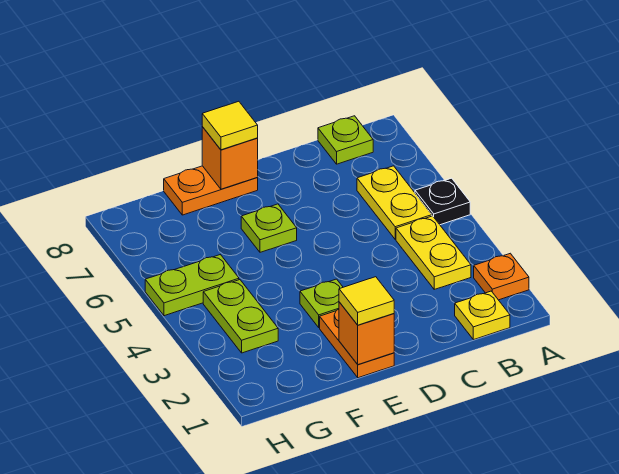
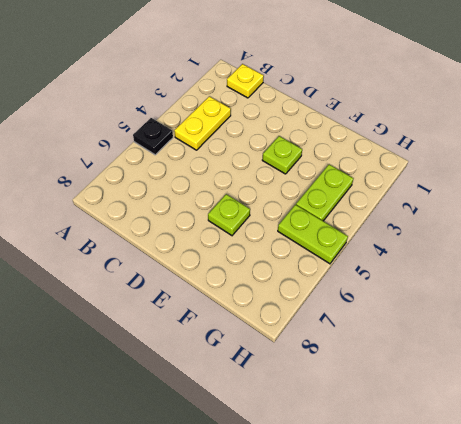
none -> orange 1x1 plate [474,253,529,300]
none -> yellow 1x2 plate [357,166,432,239]
none -> lime 1x1 plate [318,116,373,164]

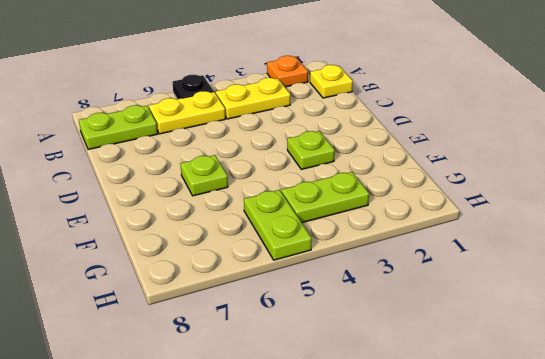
lime 1x2 plate [79,105,158,150] -> lime 1x1 plate [318,116,373,164]
none -> orange 1x2 plate [320,309,394,378]
none -> orange 1x2 plate [164,166,258,215]
none -> orange 1x1 brick [339,302,394,364]

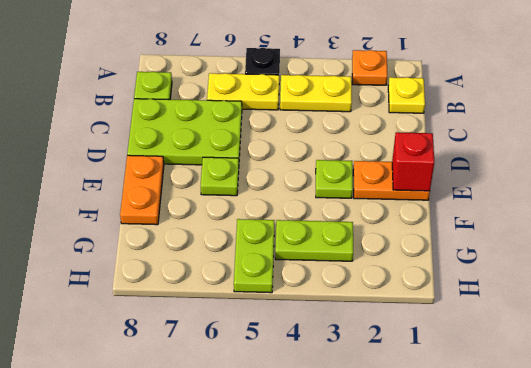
lime 2x3 plate [127,99,242,165] -> none
red 1x1 brick [392,132,434,191] -> orange 1x1 brick [339,302,394,364]
none -> orange 1x1 brick [202,127,258,189]
none -> yellow 1x1 tile [339,277,394,325]
none -> yellow 1x1 tile [202,101,258,150]

